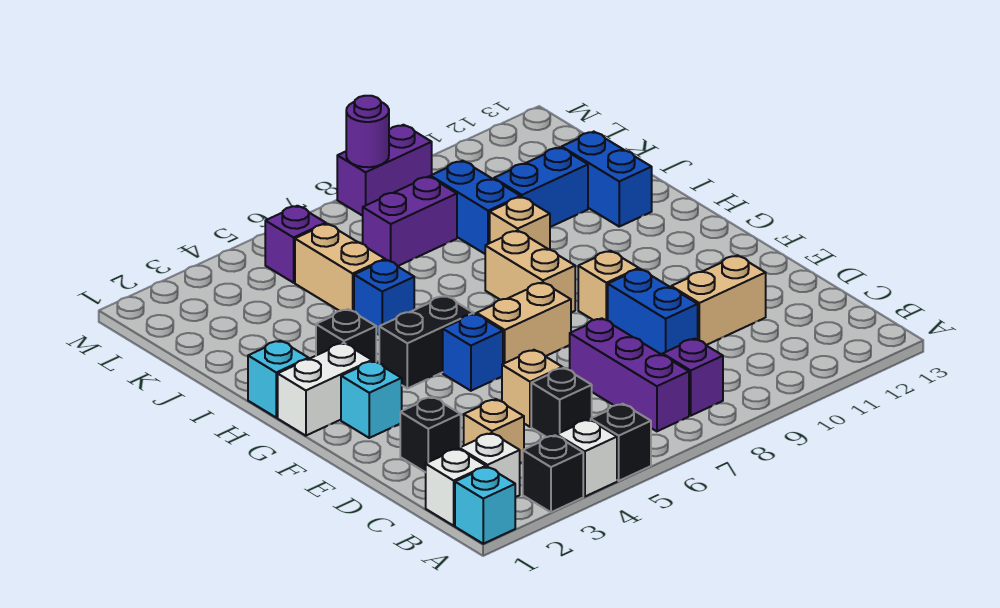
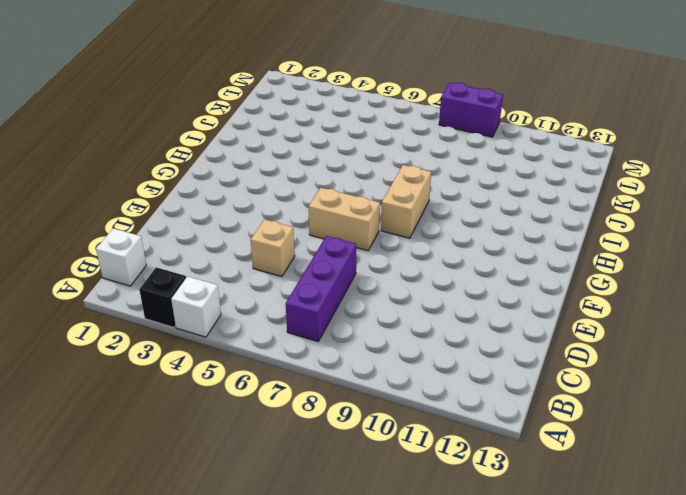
none -> cyan 1x1 brick [455,467,515,544]
none -> black 1x1 brick [591,404,651,481]
none -> white 1x1 brick [459,433,520,497]
none -> purple 1x1 brick [663,339,723,416]

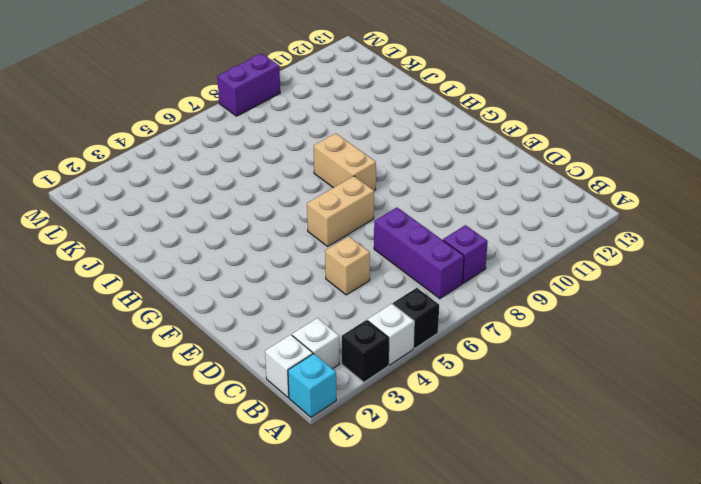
none -> tan 1x1 brick [464,399,524,463]
none -> black 1x1 brick [531,368,592,437]
none -> black 1x1 brick [400,397,461,472]
none -> blue 1x2 brick [608,269,698,355]

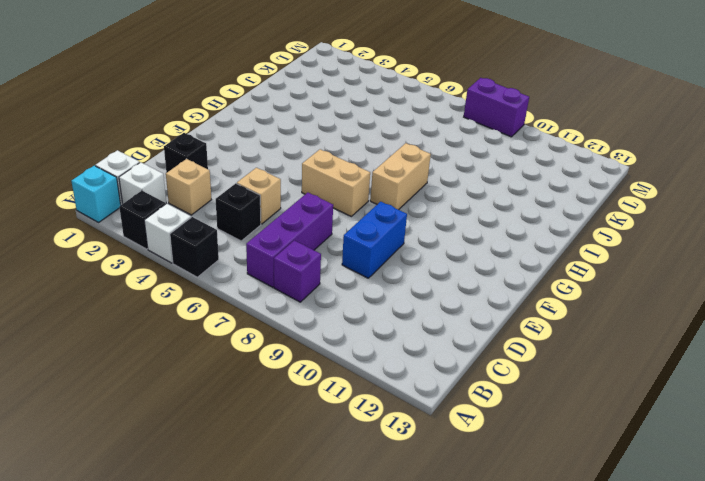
none -> tan 1x2 brick [671,255,766,345]
none -> cyan 1x1 brick [341,361,402,438]
none -> blue 1x1 brick [443,314,503,391]
none -> tan 1x1 brick [578,251,639,320]

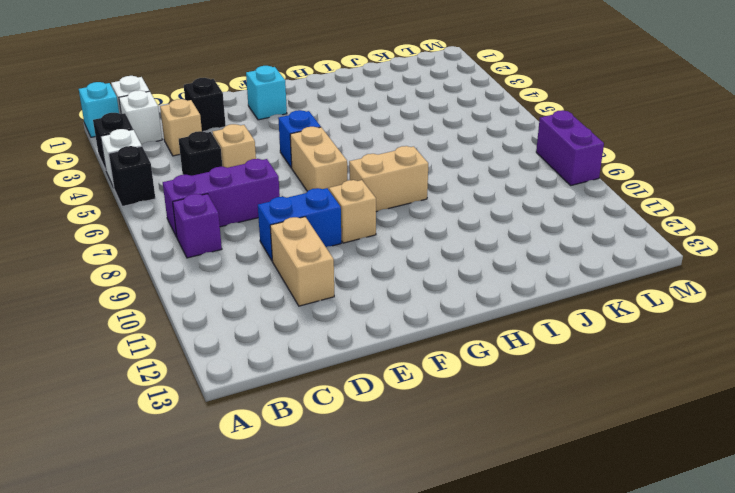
none -> white 1x2 brick [278,343,372,436]
none -> black 1x2 brick [379,296,474,388]
none -> cyan 1x1 brick [248,341,309,418]
none -> black 1x1 brick [316,309,376,362]

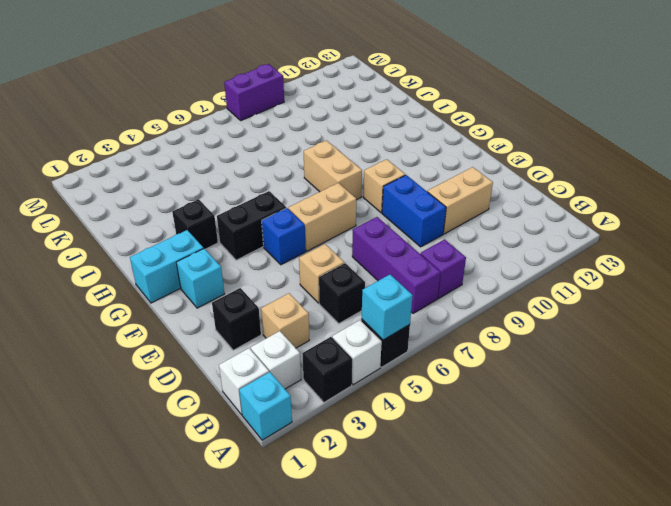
cyan 1x1 brick [361,275,413,340] -> cyan 1x1 brick moved to [248,341,309,418]
cyan 1x2 brick [130,230,204,303] -> white 1x2 brick [278,343,372,436]
none -> blue 1x1 brick [354,260,414,335]
none -> tan 1x1 brick [490,197,550,250]
none -> blue 1x2 brick [562,132,652,227]
none -> tan 1x2 brick [295,224,385,311]

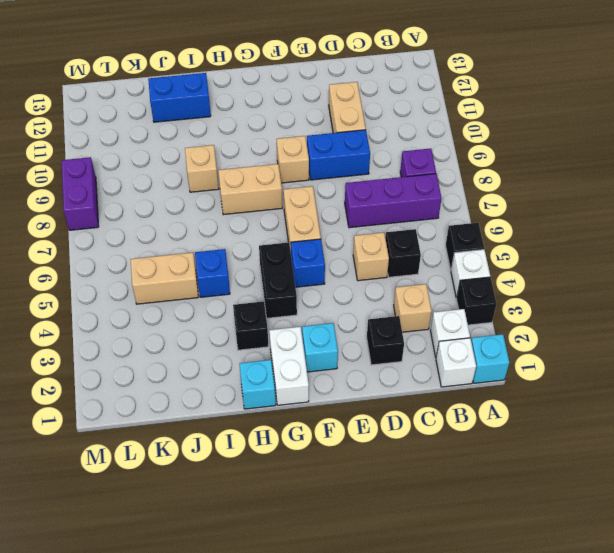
none -> blue 1x2 brick [430,161,520,254]
none -> blue 1x2 brick [494,147,588,227]
none -> purple 1x2 brick [363,176,457,266]
none -> purple 1x1 brick [265,206,326,283]

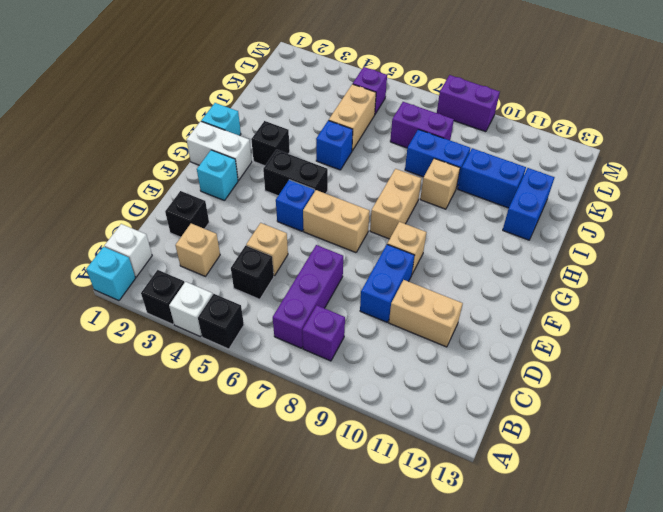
blue 1x2 brick [405,129,470,188] -> blue 1x2 brick turned to [430,161,520,254]
none -> white 1x1 brick [459,433,520,497]
none -> purple 1x1 round brick [346,96,389,167]

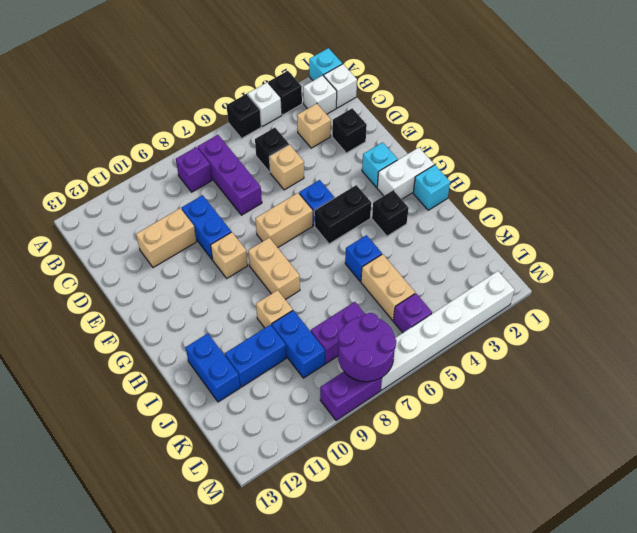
purple 2x2 round brick [338,313,396,382] -> purple 1x1 round brick [346,96,389,167]
white 1x6 brick [381,271,515,390] -> none

